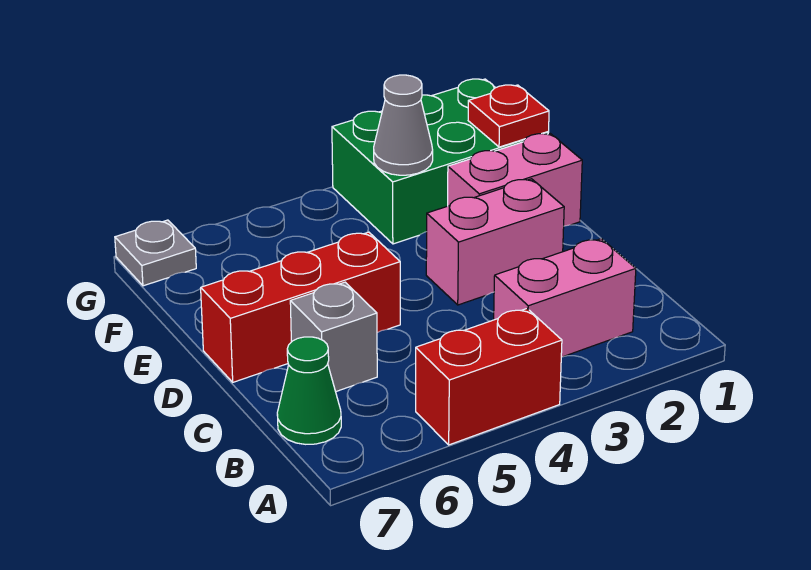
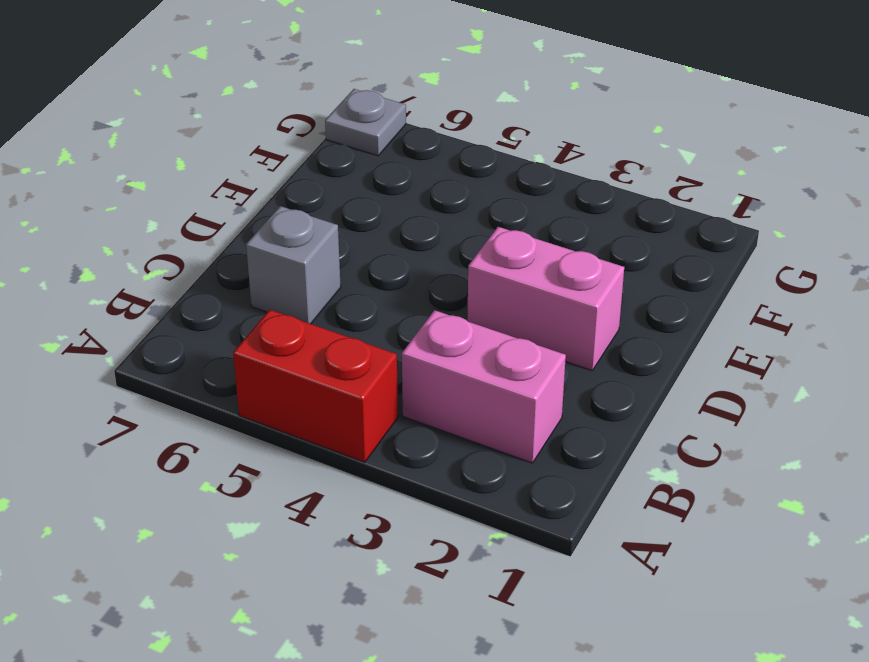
none -> green 1x1 cone [277,337,341,444]
none -> red 1x3 brick [201,232,400,382]

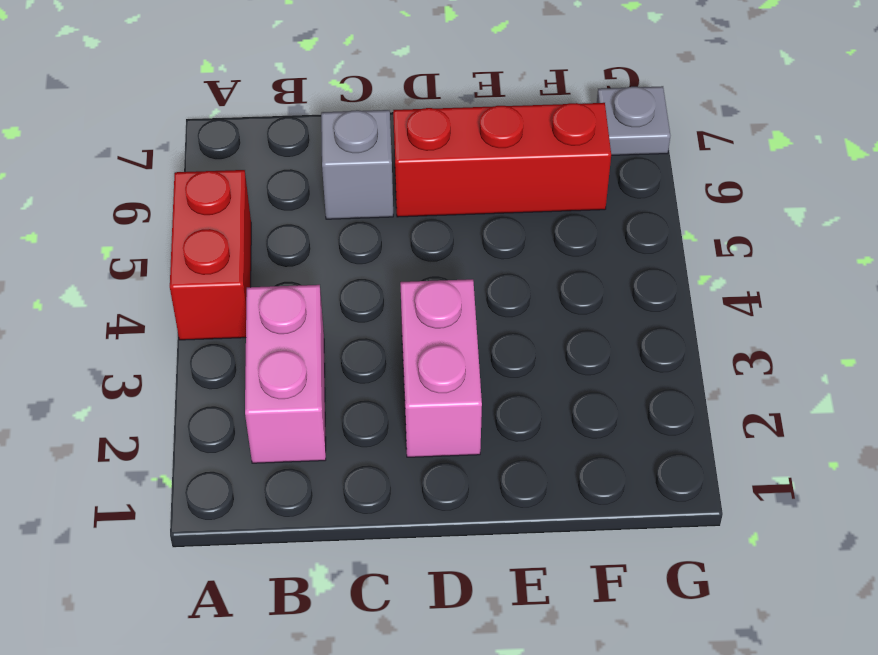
red 1x3 brick [393,103,611,217] -> red 1x3 brick turned to [201,232,400,382]
none -> green 1x1 cone [277,337,341,444]
none -> pink 1x2 brick [448,133,582,226]

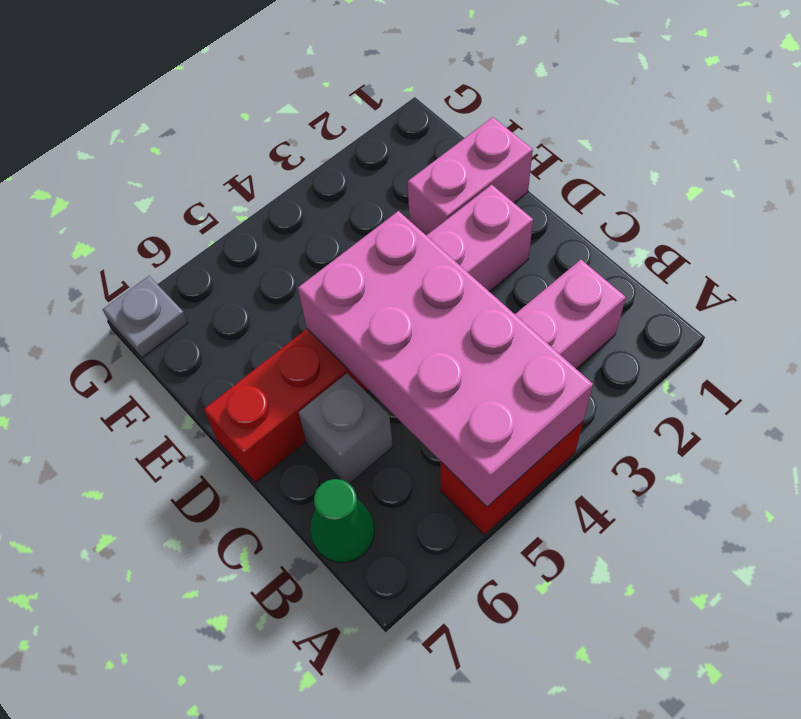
pink 2x4 brick [298,211,593,507] -> none
none -> green 2x3 brick [332,79,549,244]
none -> red 1x1 plate [468,85,549,147]

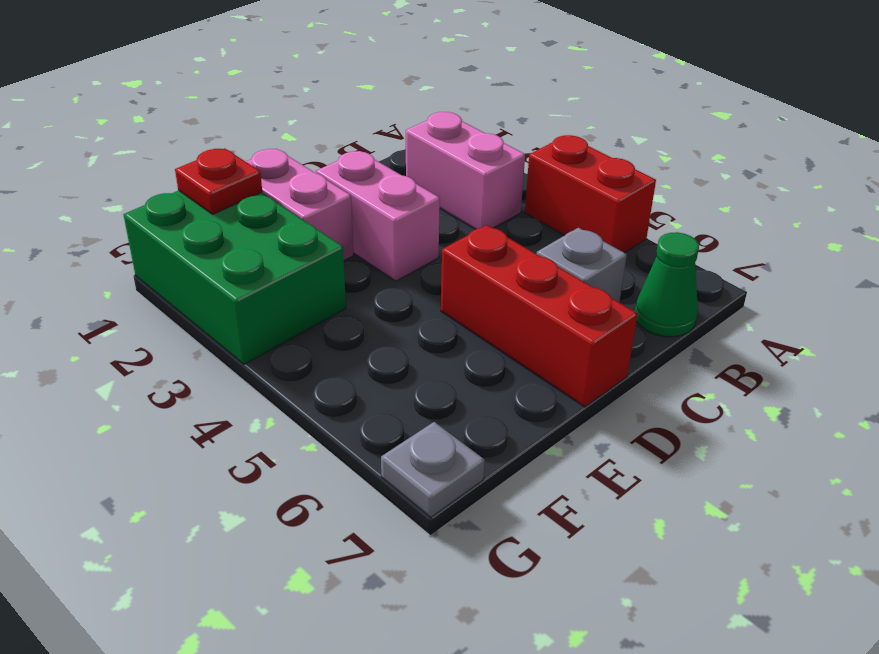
none -> grey 1x1 cone [374,75,433,175]

